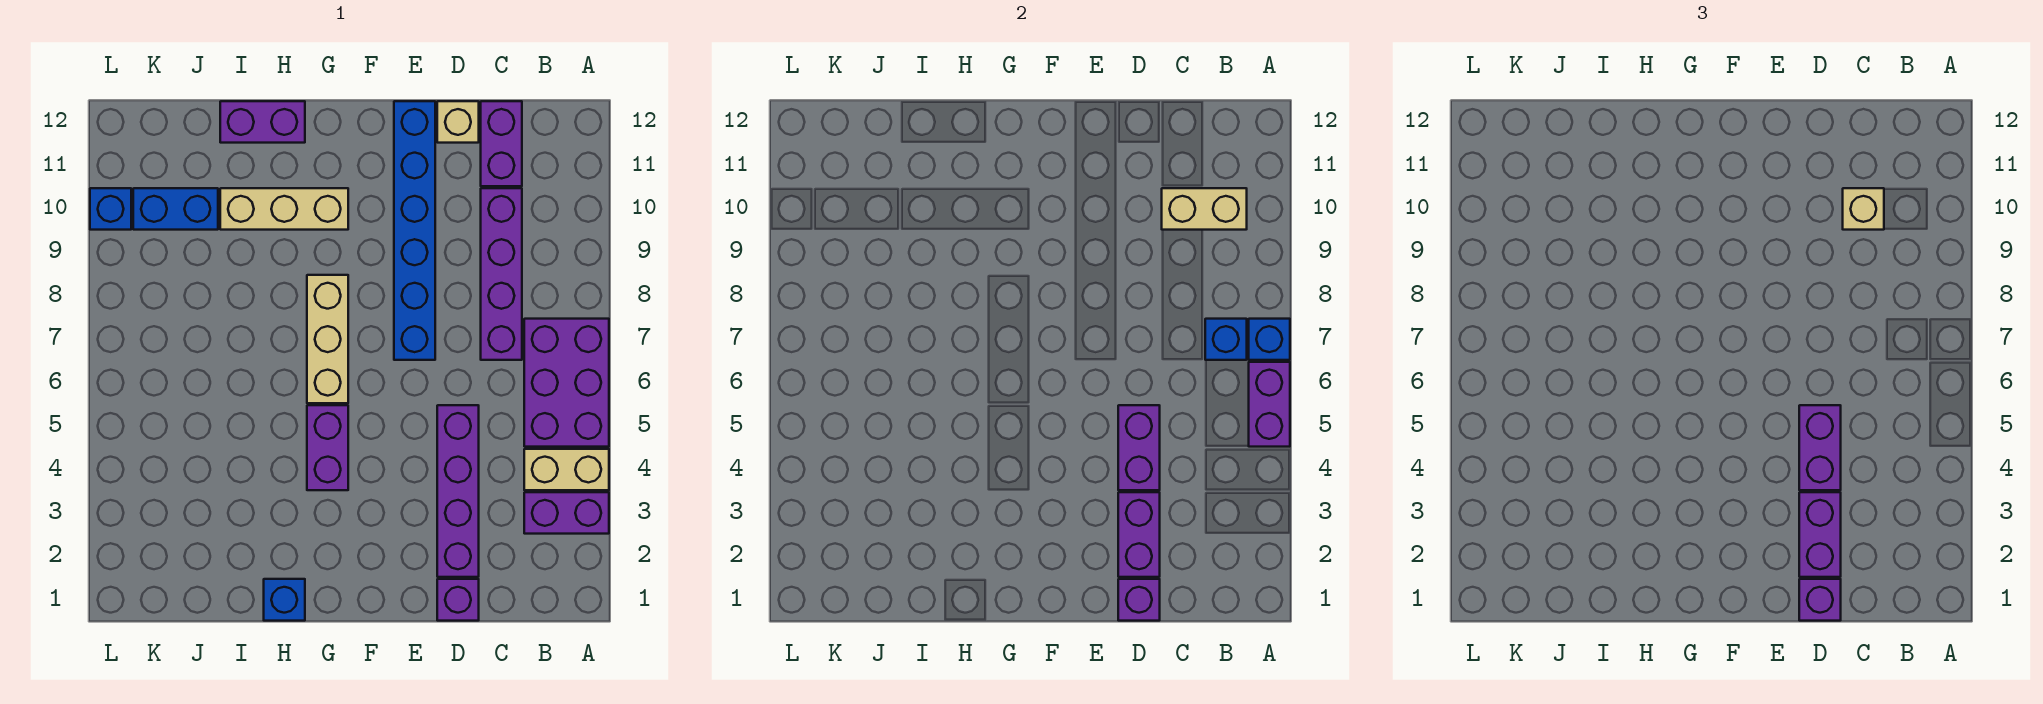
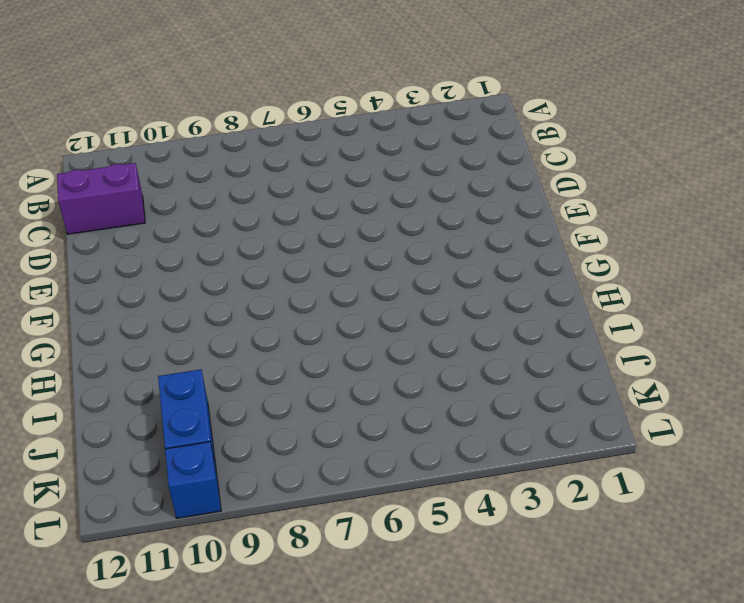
none -> purple 1x2 brick [524,492,609,534]
none -> tan 1x2 brick [524,449,609,490]
none -> purple 2x3 brick [524,319,609,447]

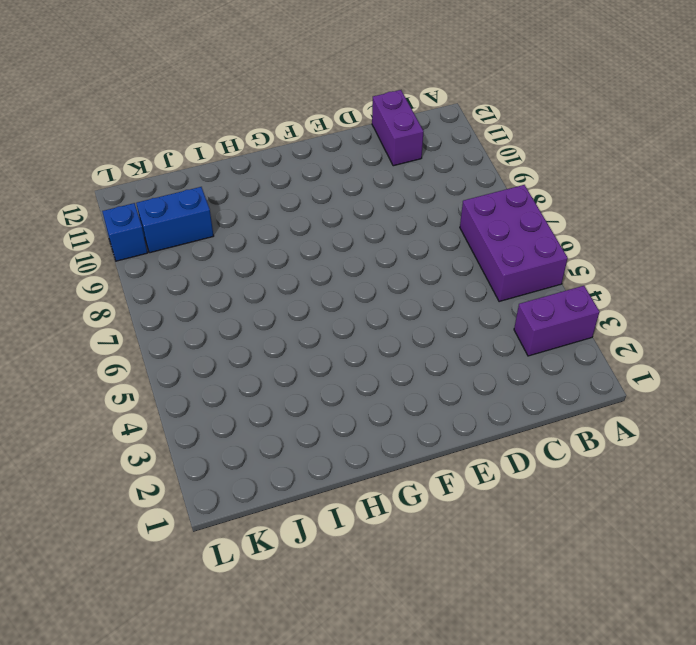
none -> tan 1x2 brick [524,449,609,490]
none -> purple 1x4 brick [481,188,522,360]
none -> purple 1x1 brick [437,579,479,621]

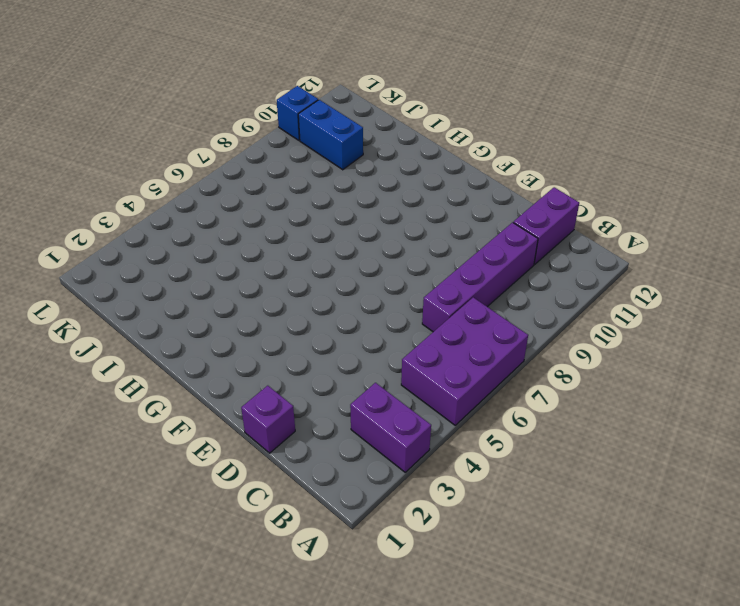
none -> tan 1x2 brick [524,449,609,490]
none -> purple 1x4 brick [437,405,479,577]
none -> tan 1x1 brick [437,101,479,143]

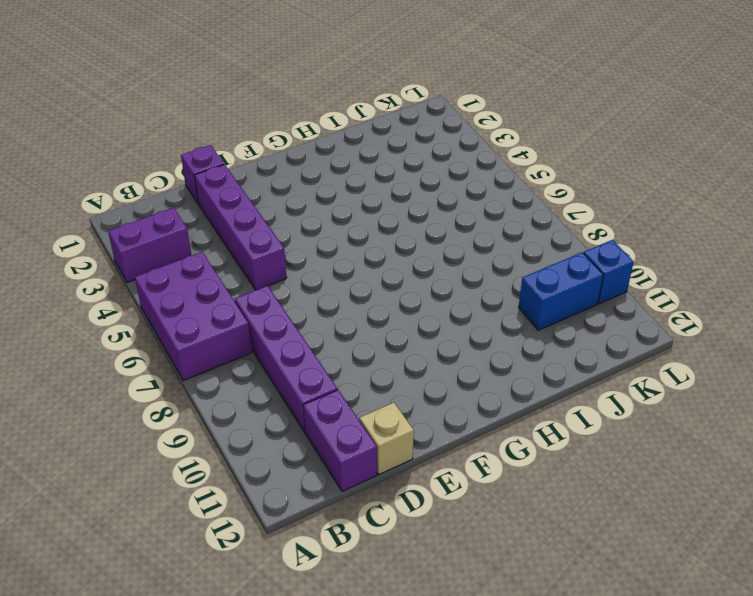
none -> tan 1x2 brick [524,449,609,490]
none -> blue 1x6 brick [394,101,435,360]
none -> purple 1x2 brick [307,405,348,490]

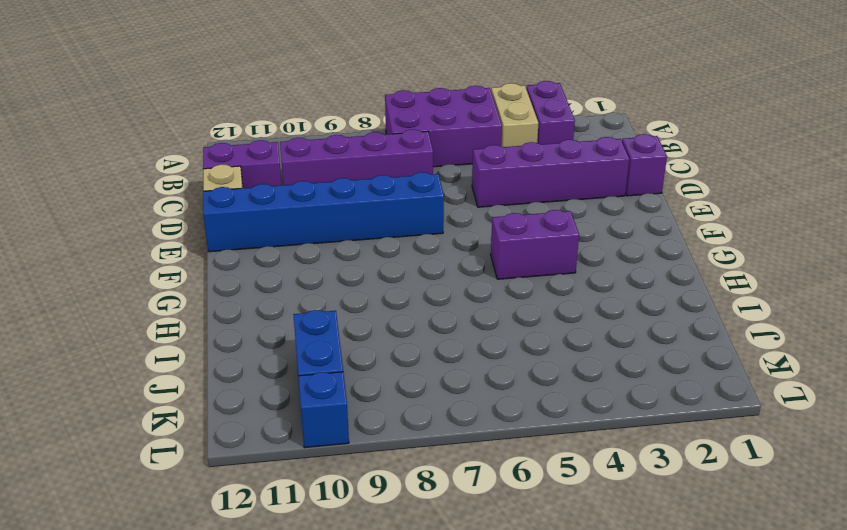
none -> tan 1x3 brick [307,275,348,403]
none -> tan 1x3 brick [220,188,348,230]
none -> blue 1x1 brick [264,579,305,621]

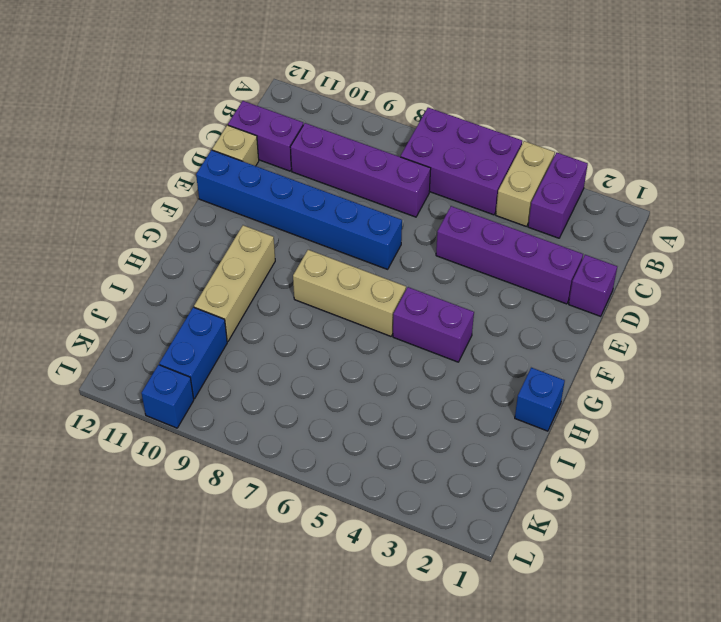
none -> purple 1x2 brick [220,101,305,143]
none -> purple 1x2 brick [1249,362,1290,447]
none -> blue 1x1 brick [1249,319,1290,360]

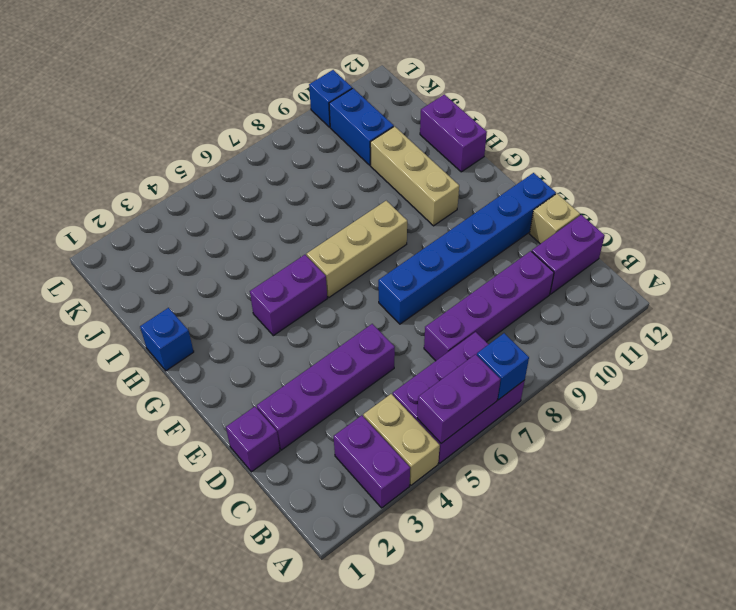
none -> blue 1x1 brick [1205,319,1247,360]
none -> tan 1x2 brick [1162,188,1247,230]
none -> purple 1x1 brick [1118,579,1160,621]

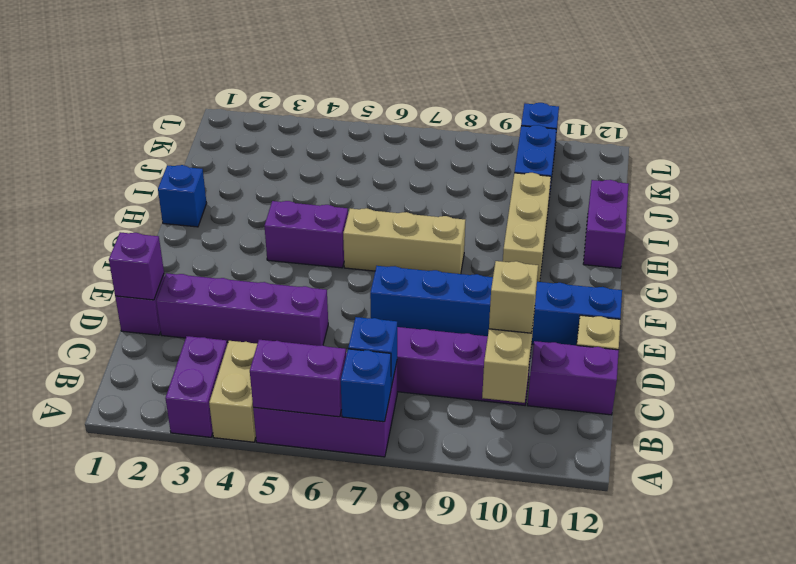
none -> purple 1x2 brick [1118,492,1160,577]
none -> purple 1x2 brick [1118,405,1160,490]
none -> purple 1x1 brick [1799,579,1841,621]

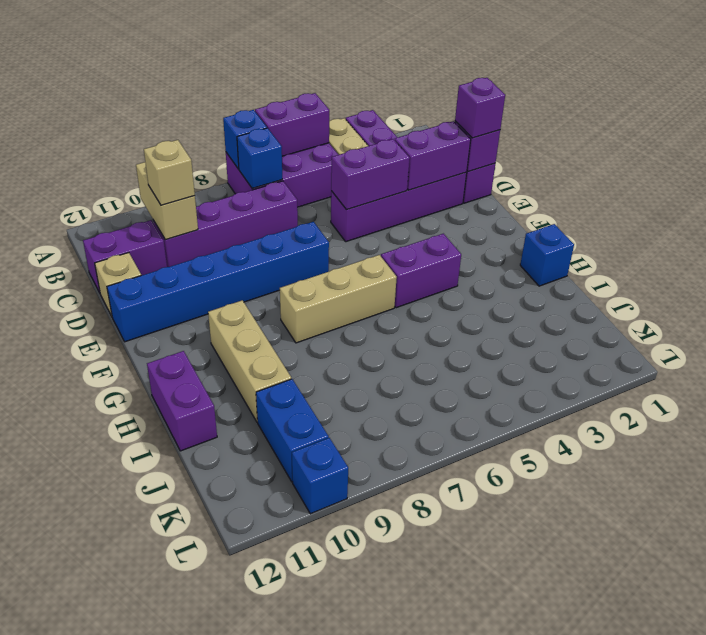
none -> purple 1x2 brick [1799,492,1841,577]
none -> purple 1x2 brick [1799,405,1841,490]

